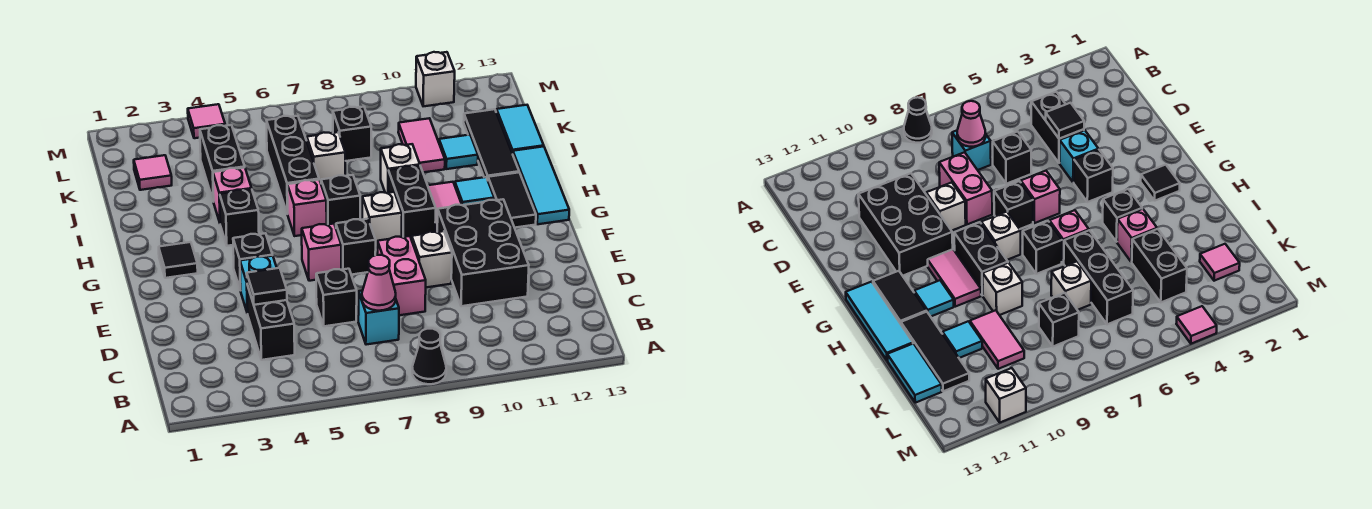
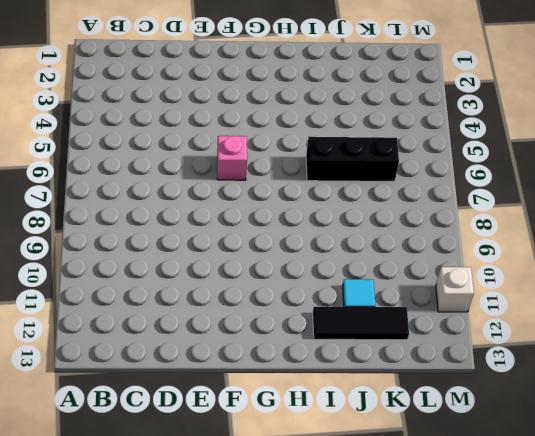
none -> black 1x1 cone [412,329,446,384]
none -> black 1x2 brick [247,285,295,360]
none -> cyan 1x1 brick [358,291,399,345]
none -> black 1x1 brick [316,269,357,326]

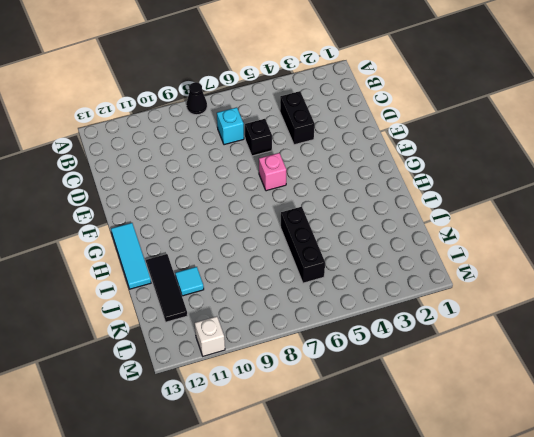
none -> pink 1x2 brick [377,236,426,315]
none -> black 2x3 brick [437,199,529,306]
none -> cyan 1x1 brick [240,256,277,313]
none -> white 1x1 brick [412,231,452,287]

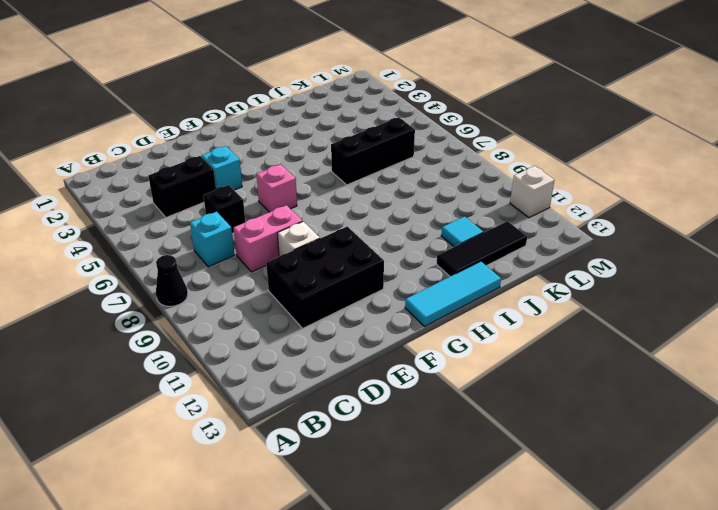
none -> black 1x1 brick [233,233,273,290]
none -> black 1x1 brick [336,219,376,275]
none -> black 1x1 tile [159,242,198,278]
none -> white 1x1 brick [362,192,402,248]

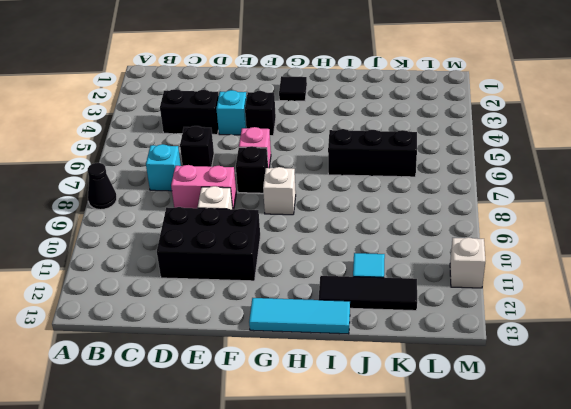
none -> black 1x2 brick [388,166,436,240]
none -> pink 1x2 tile [428,182,462,232]
none -> black 1x2 tile [488,172,536,228]
none -> black 1x1 brick [220,189,259,246]

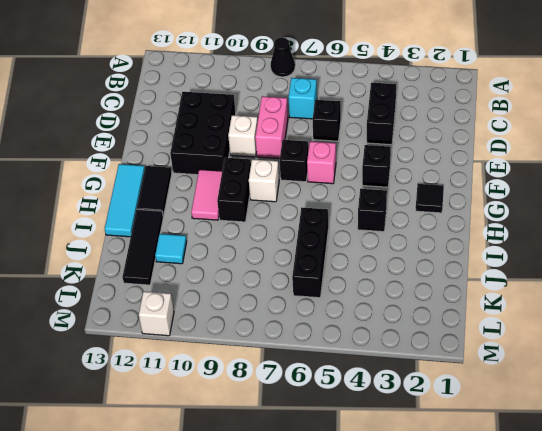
none -> cyan 1x1 brick [240,256,277,313]
none -> pink 1x1 brick [287,180,327,236]
none -> black 1x1 brick [321,175,360,227]
none -> cyan 1x1 tile [455,177,494,205]

